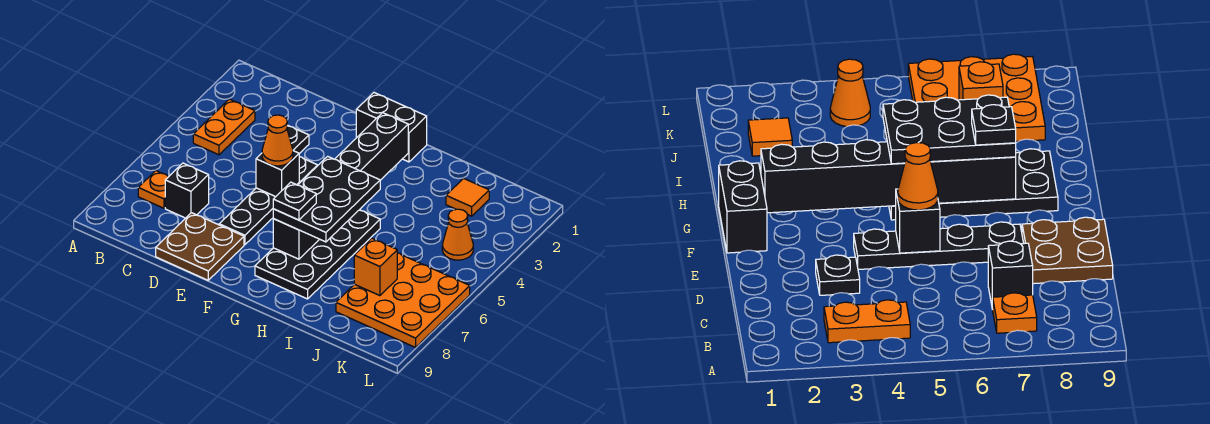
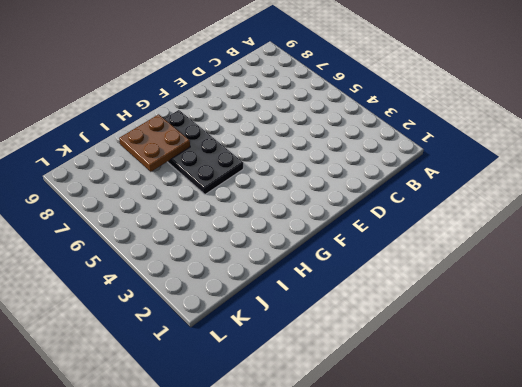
brown 2x2 plate [119,114,190,172] -> brown 2x2 plate moved to [156,213,244,280]
none -> orange 1x2 plate [193,99,255,155]
none -> orange 1x1 plate [138,171,169,208]
none -> black 1x1 brick [165,163,209,218]

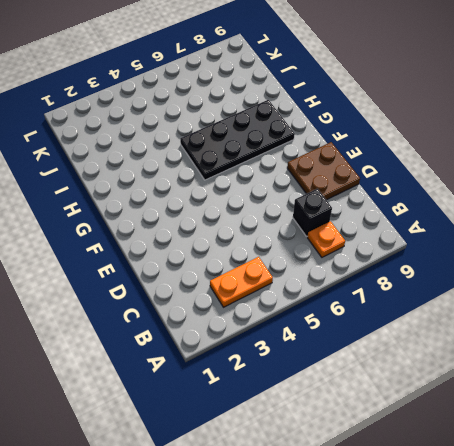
none -> black 1x1 plate [287,125,309,154]
none -> black 1x4 plate [219,157,318,245]
none -> black 1x2 brick [356,93,427,162]

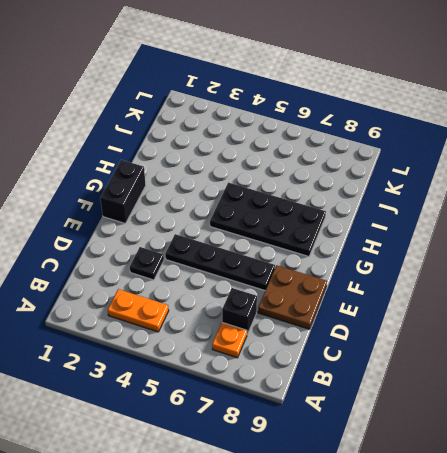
none -> orange 1x1 tile [446,178,489,216]
none -> orange 3x3 plate [336,253,470,347]
none -> orange 1x1 cone [442,209,473,260]

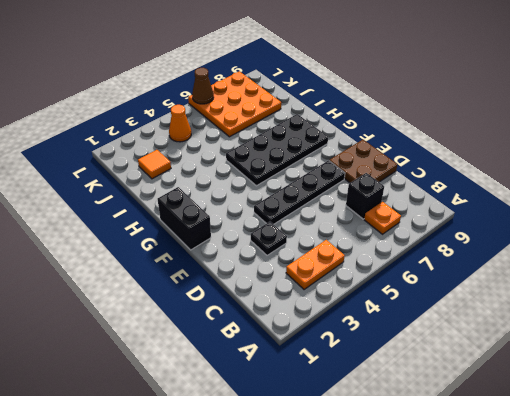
brown 1x1 cone [192,68,214,104] -> none
none -> black 1x1 brick [256,151,299,197]
none -> black 1x6 brick [273,113,408,259]
none -> orange 1x1 brick [354,238,397,296]

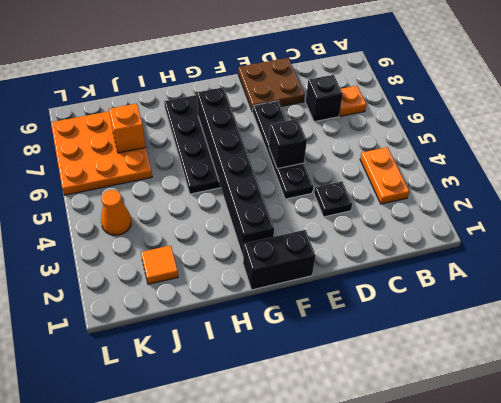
none -> orange 1x1 cone [262,115,293,166]
none -> black 2x3 plate [273,156,380,242]
none -> black 1x1 plate [273,182,316,220]

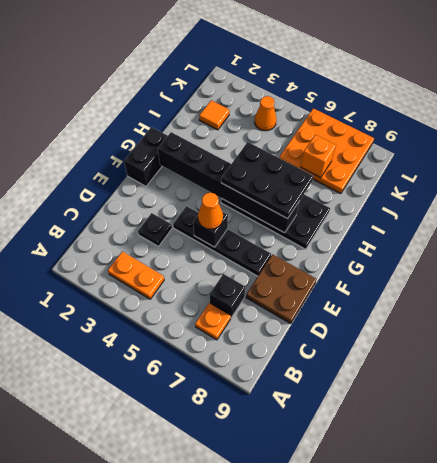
none -> black 1x1 plate [273,182,316,220]

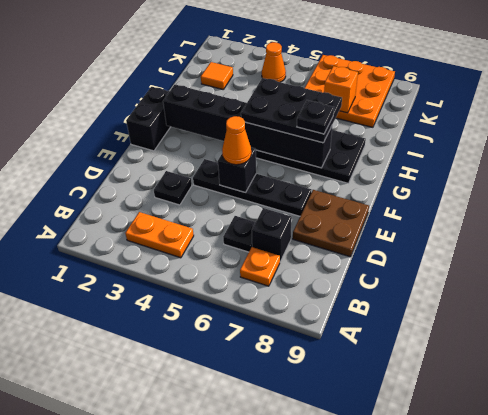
black 1x1 plate [223,216,256,252] -> none

